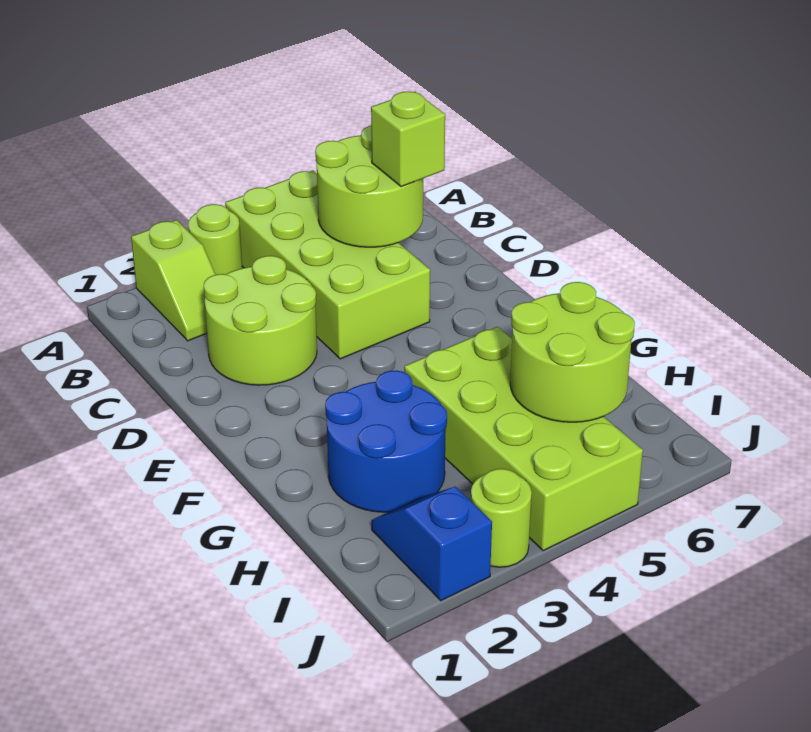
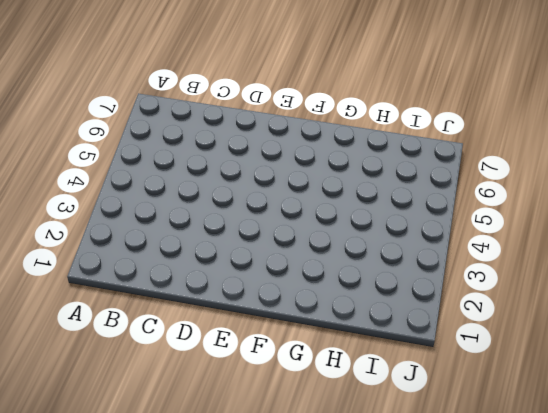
none -> lime 1x2 slope [131,220,215,341]
none -> lime 1x1 round brick [188,204,242,275]

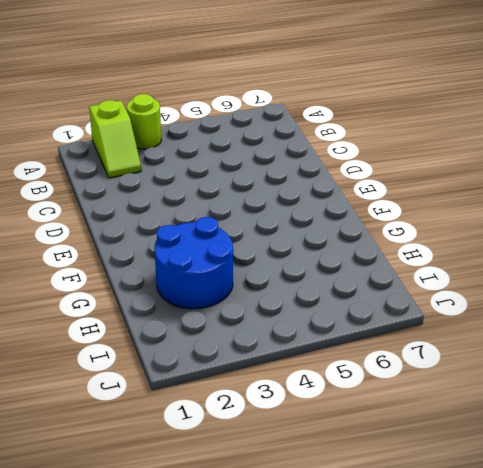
none -> lime 2x4 brick [225,170,430,359]
none -> lime 2x2 round brick [204,256,317,385]

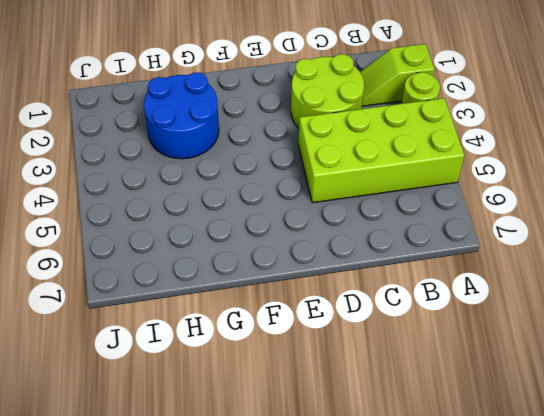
none -> lime 2x4 brick [404,327,643,551]
none -> blue 1x2 slope [371,487,492,601]

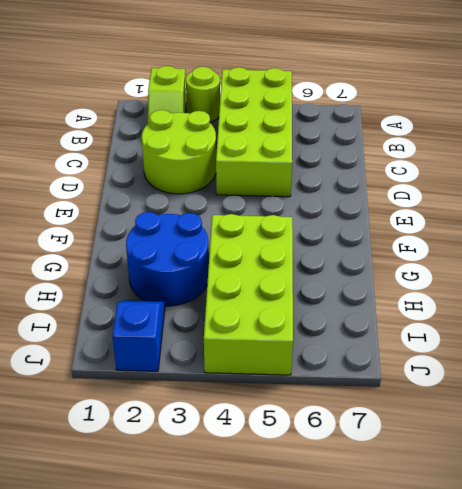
none -> lime 1x1 round brick [471,469,532,567]
none -> lime 2x2 round brick [315,126,423,247]

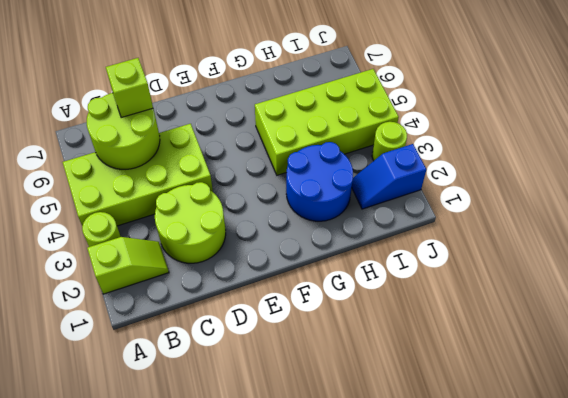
none -> lime 2x2 round brick [510,282,635,422]

